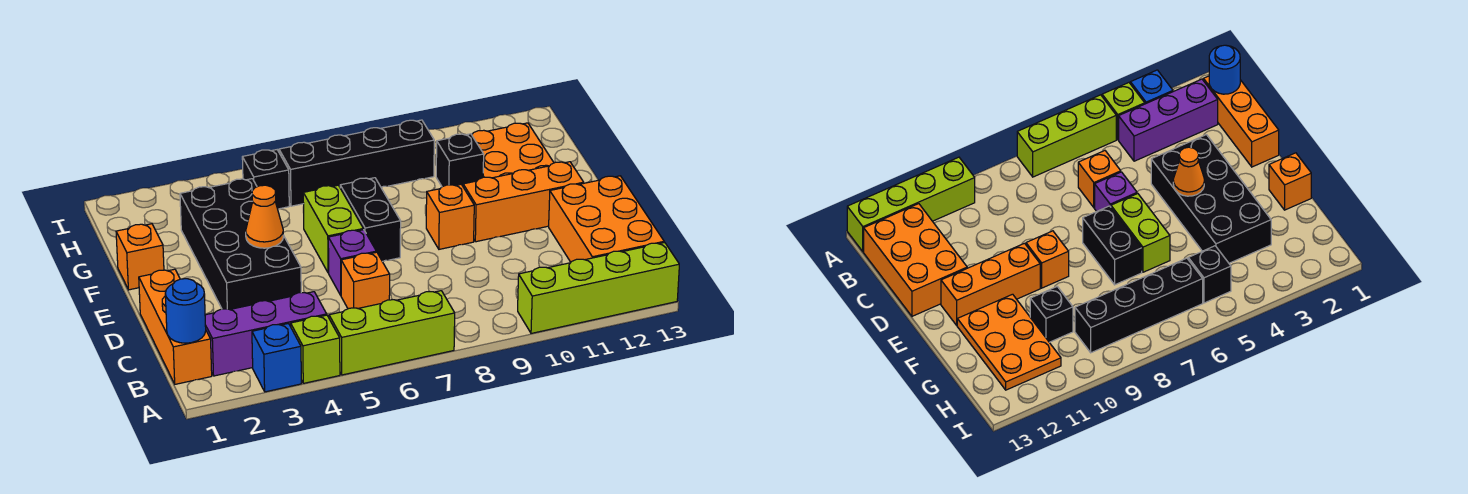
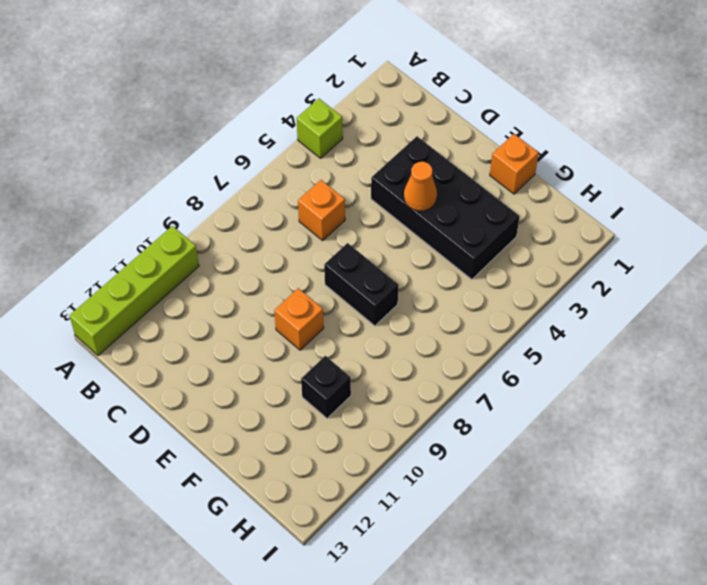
none -> blue 1x1 brick [252,324,301,392]
none -> lime 1x3 brick [329,291,455,375]
none -> orange 1x3 brick [139,269,212,384]

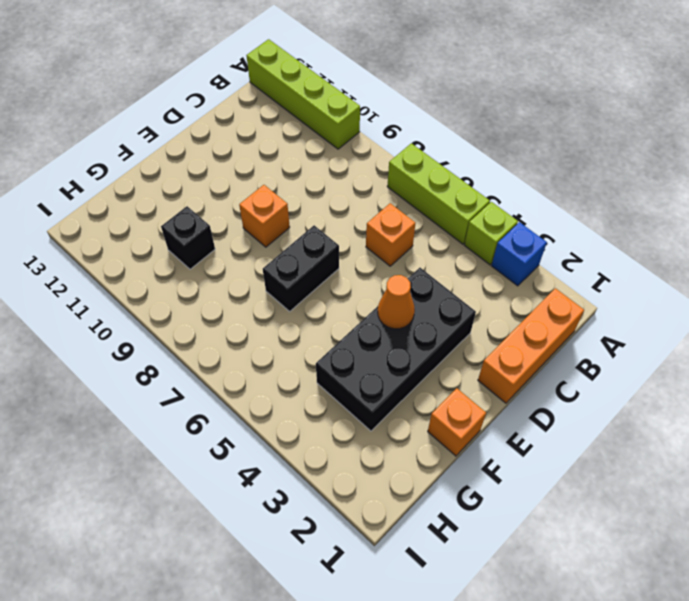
none -> purple 1x3 brick [205,292,327,376]
none -> orange 2x3 brick [549,176,664,262]
none -> purple 1x1 brick [328,230,376,295]

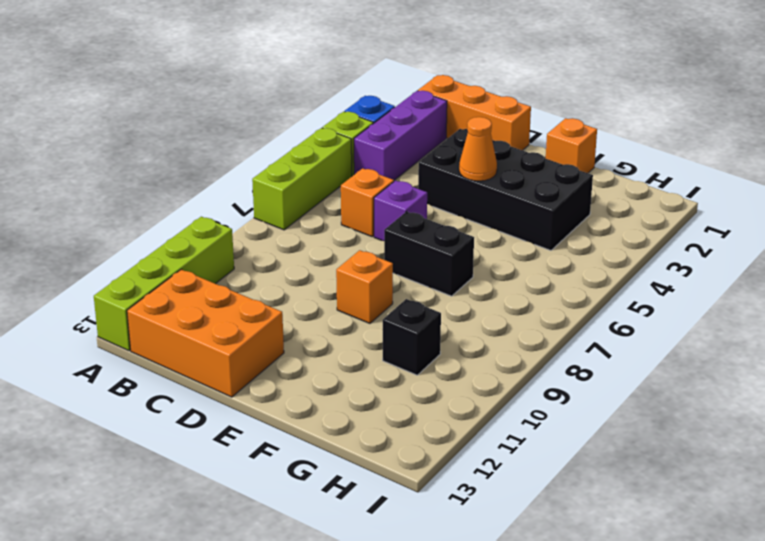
none -> lime 1x2 brick [303,185,363,273]
none -> orange 1x3 brick [463,162,584,242]
none -> orange 2x3 plate [472,123,554,178]

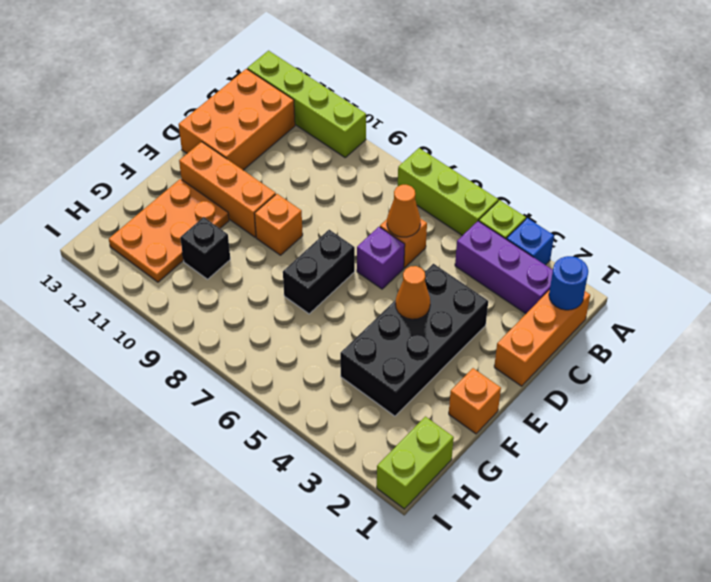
orange 1x1 cone [387,185,421,237] -> none
lime 1x2 brick [377,417,454,509] -> lime 1x2 brick moved to [303,185,363,273]
none -> black 1x1 brick [242,150,289,209]
none -> black 1x4 brick [279,120,434,206]

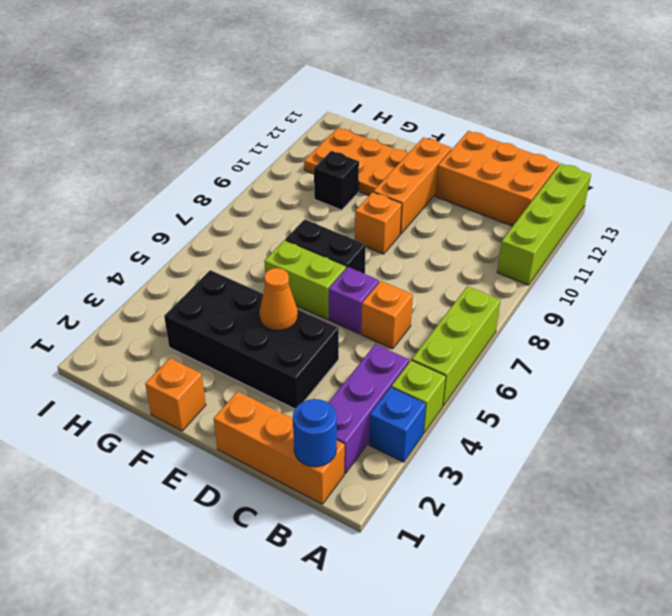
none -> black 1x1 brick [242,150,289,209]
none -> black 1x4 brick [279,120,434,206]

